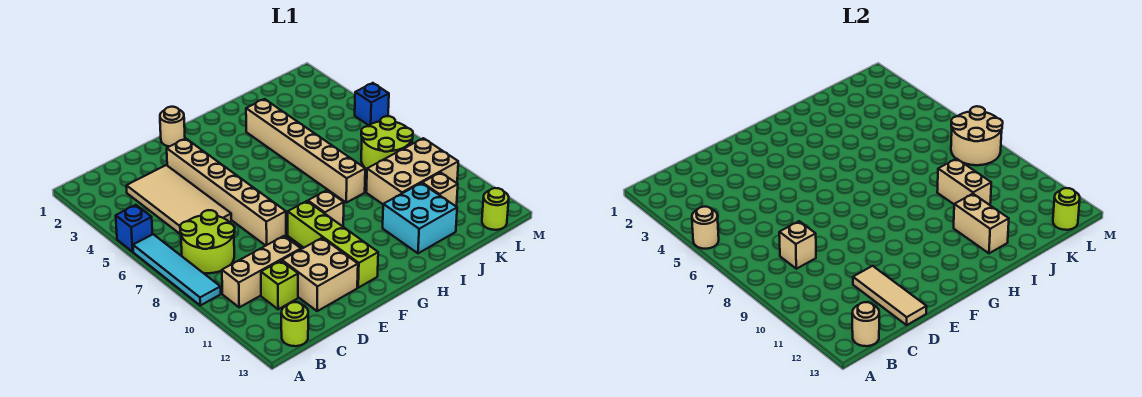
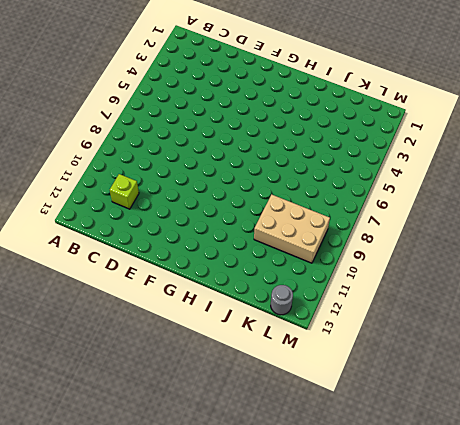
grey 1x1 round brick [271,285,293,315] -> lime 1x1 round brick [482,188,509,230]
none -> blue 1x1 brick [116,205,152,252]
none -> cyan 1x4 tile [133,234,221,305]
none -> lime 2x2 round brick [180,210,235,273]

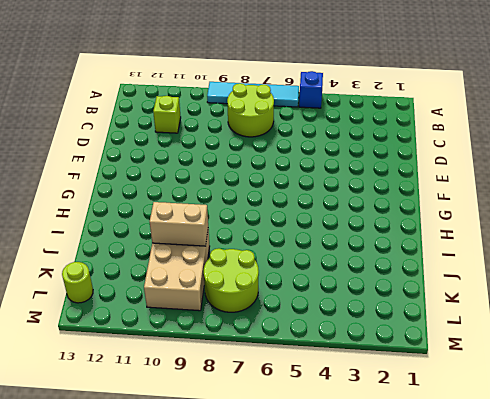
none -> tan 1x3 brick [222,236,301,307]
none -> lime 1x1 round brick [281,302,308,346]
none -> tan 2x4 tile [126,165,231,234]

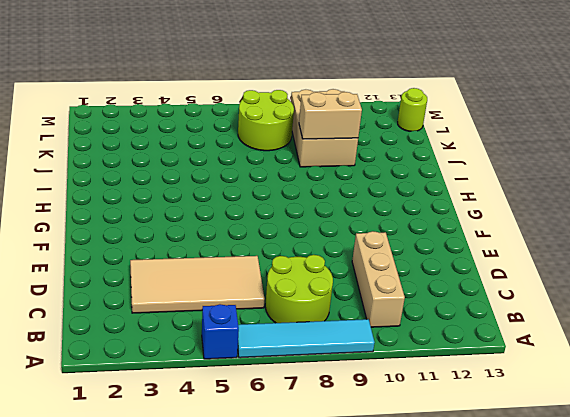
none -> lime 1x1 round brick [281,302,308,346]
none -> lime 1x1 brick [261,261,298,309]
none -> tan 2x2 brick [282,238,358,311]

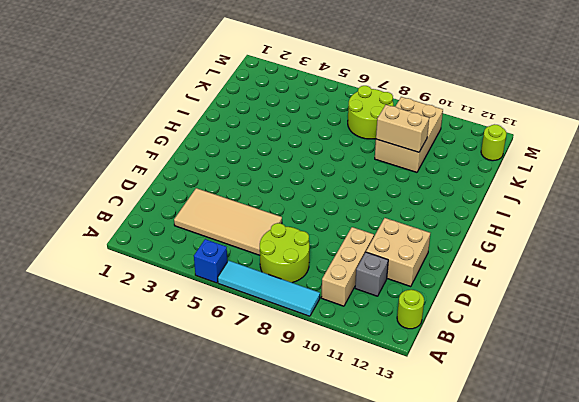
grey 1x1 brick [355,252,388,296] -> lime 1x1 brick [261,261,298,309]
none -> tan 1x6 brick [167,139,286,246]
none -> tan 1x1 round brick [160,107,185,147]
none -> lime 1x4 brick [288,201,378,288]

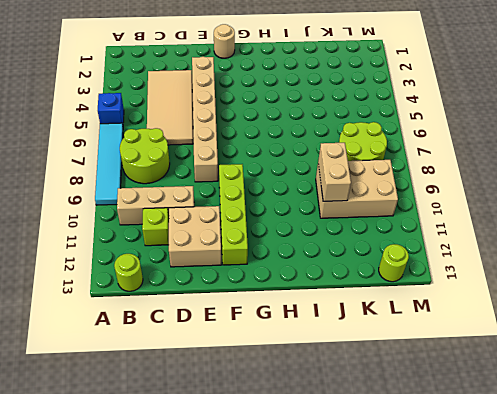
none -> tan 1x1 brick [308,190,344,226]
none -> tan 1x6 brick [246,99,365,203]
none -> cyan 2x2 brick [383,183,457,253]

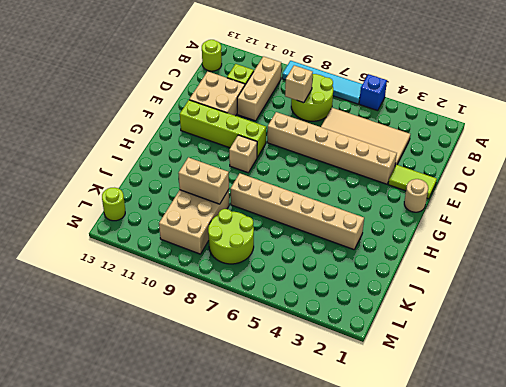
lime 1x2 tile [388,165,437,199] -> none
none -> cyan 2x2 brick [383,183,457,253]
none -> tan 1x1 brick [422,172,458,207]
none -> blue 1x1 brick [355,83,389,125]

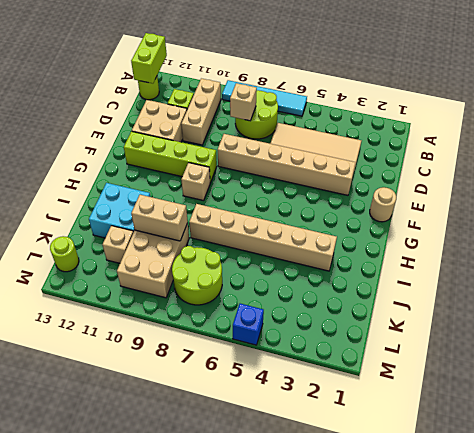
lime 1x2 brick [131,33,167,83] -> tan 1x1 round brick [852,302,879,346]
none -> blue 1x1 brick [116,205,152,252]
none -> tan 1x1 round brick [692,207,719,249]
none -> tan 1x3 tile [853,266,927,325]

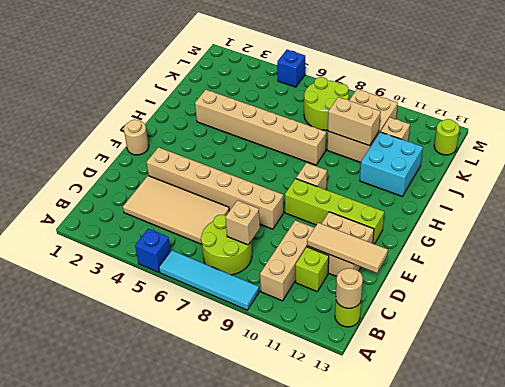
none -> tan 1x1 round brick [692,207,719,249]
none -> tan 1x2 brick [954,194,1009,253]
none -> tan 2x2 round brick [951,106,1003,165]

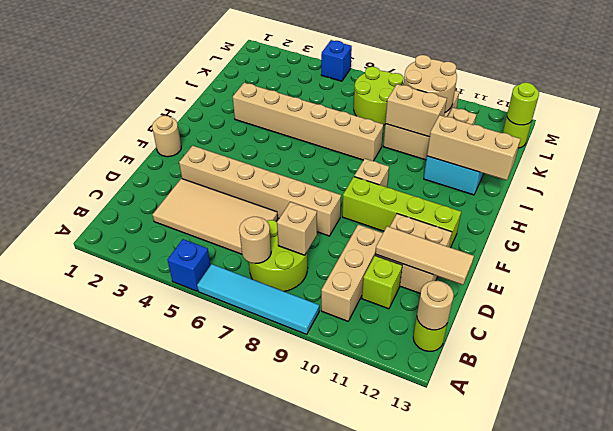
tan 1x1 round brick [239,217,271,263] -> tan 1x1 round brick moved to [692,207,719,249]
tan 1x3 brick [427,115,520,180] -> tan 1x2 brick [954,194,1009,253]
tan 2x2 round brick [404,55,457,112] -> tan 2x2 round brick moved to [951,106,1003,165]

